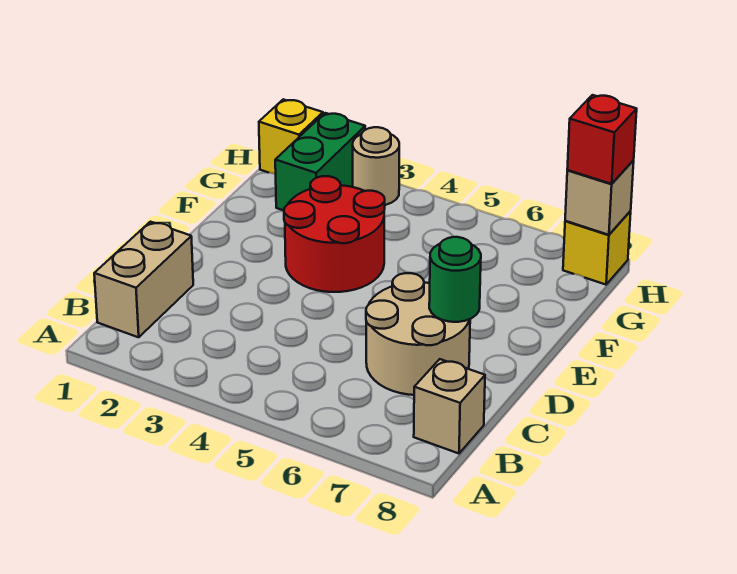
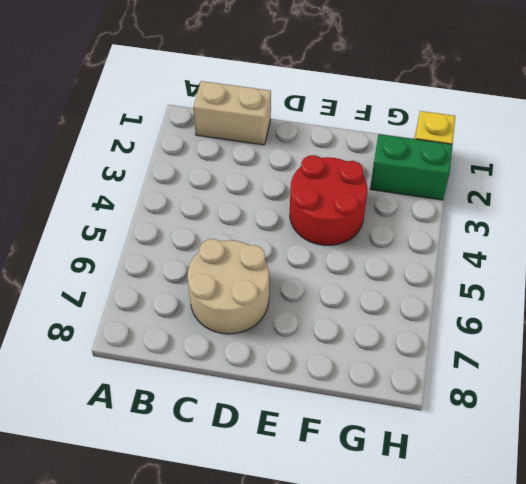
none -> tan 1x1 brick [414,359,485,454]
none -> tan 1x1 round brick [352,127,399,205]

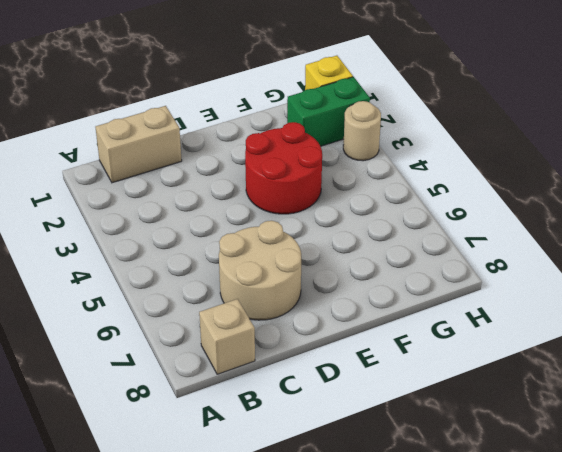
none -> yellow 1x1 brick [563,211,631,285]
none -> green 1x1 round brick [429,237,481,322]

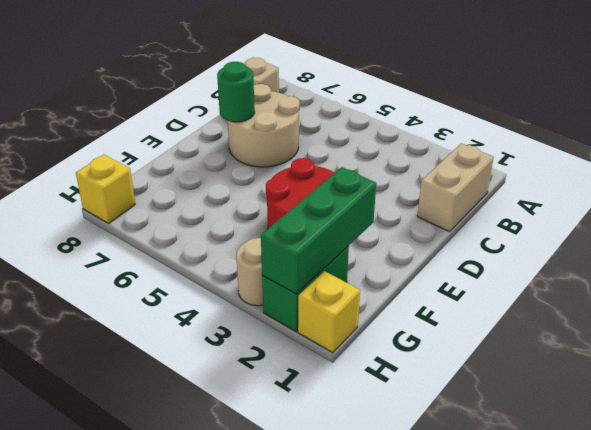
green 1x3 brick [261,167,376,294] -> none
none -> tan 1x1 brick [565,161,634,235]
none -> red 1x1 brick [567,95,637,184]

